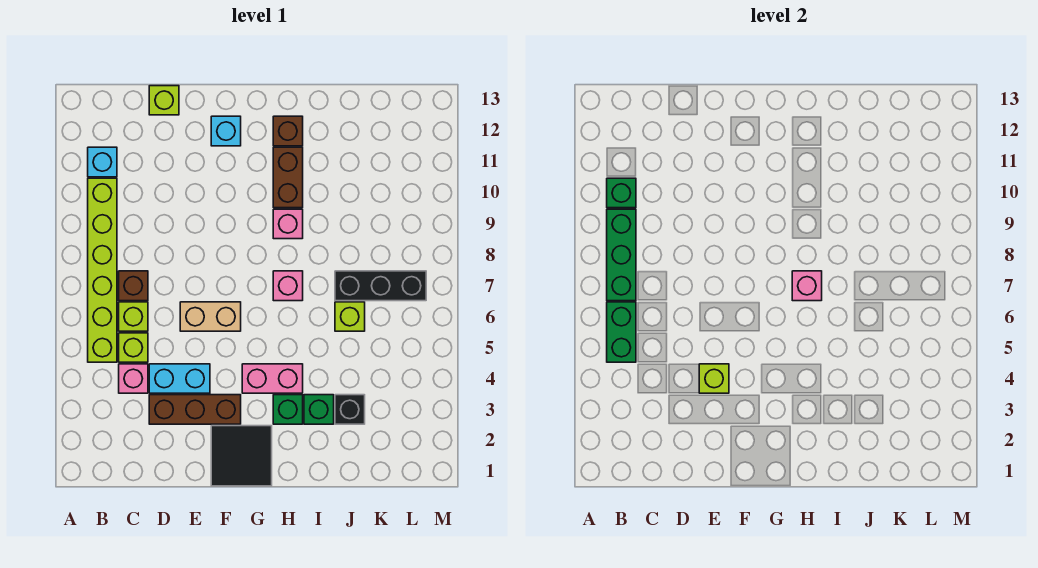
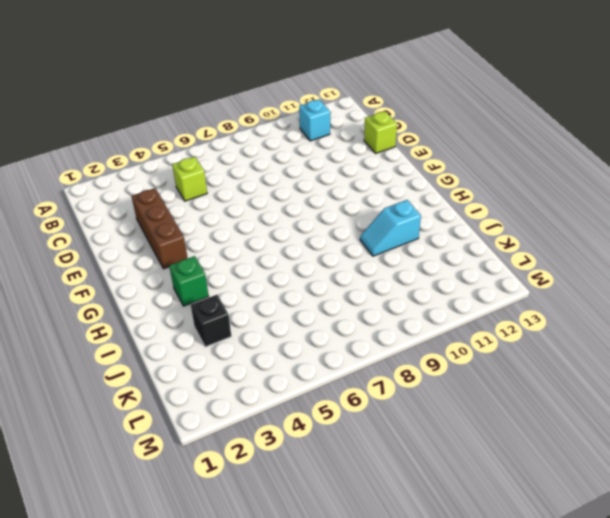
cyan 1x2 slope [360,200,421,256] -> none
none -> lime 1x6 brick [88,178,117,362]
none -> pink 1x1 brick [119,364,148,393]
none -> lime 1x1 brick [119,302,148,331]

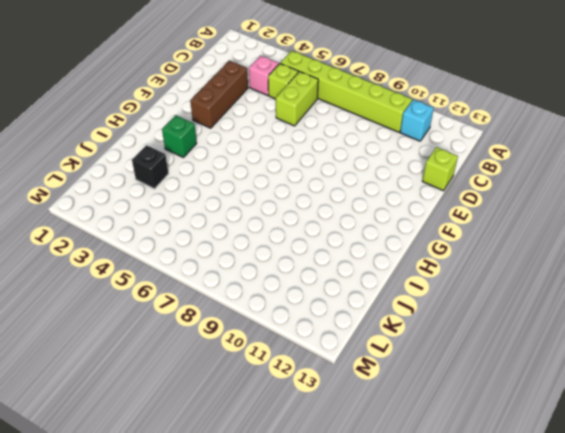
lime 1x2 brick [276,72,318,126] -> lime 1x1 brick [119,302,148,331]
none -> brown 1x1 brick [119,271,148,301]
none -> cyan 1x2 brick [149,364,210,393]
none -> tan 1x2 brick [180,302,241,331]

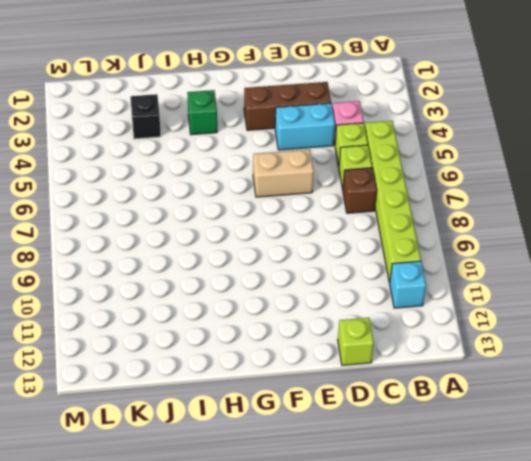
none -> black 2x2 tile [211,426,272,486]
none -> cyan 1x1 brick [211,116,241,146]
none -> pink 1x2 brick [242,364,303,393]

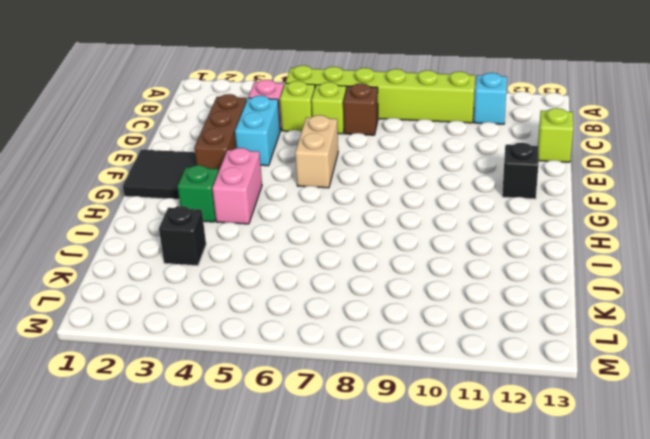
black 1x1 brick [502,142,539,199] -> cyan 1x1 brick [211,116,241,146]
none -> pink 1x1 brick [273,271,303,301]
none -> pink 1x1 brick [273,209,303,239]
none -> brown 1x2 brick [273,147,303,208]

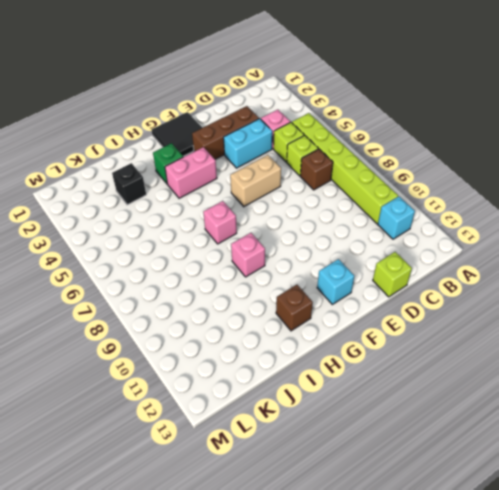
none -> brown 1x2 brick [273,147,303,208]
none -> green 1x1 brick [304,395,334,424]
none -> lime 1x1 brick [335,302,365,331]

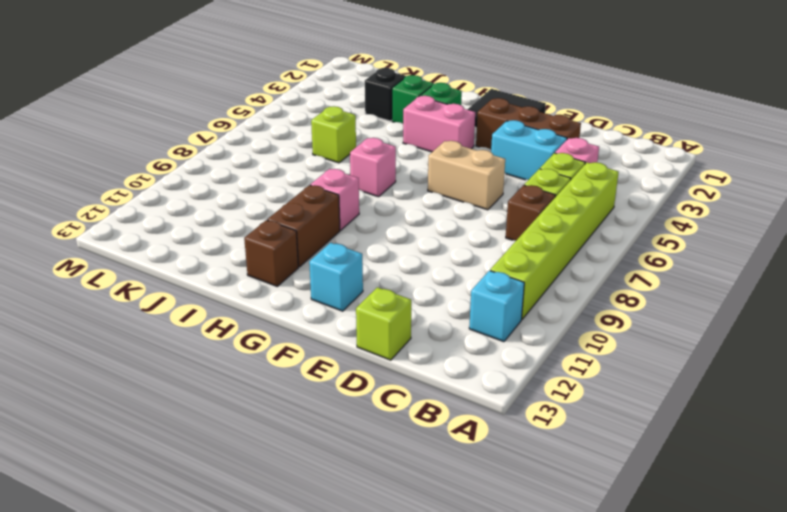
none -> black 1x3 brick [335,271,426,301]
none -> green 1x2 brick [607,302,636,362]
none -> green 1x3 brick [607,209,636,301]

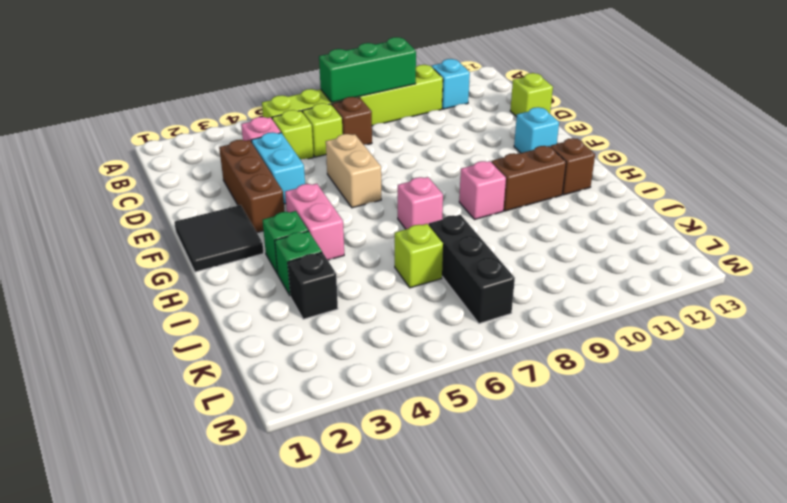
none -> green 1x2 brick [607,302,636,362]
none -> green 1x1 brick [607,178,636,208]
none -> lime 1x1 brick [699,364,729,393]

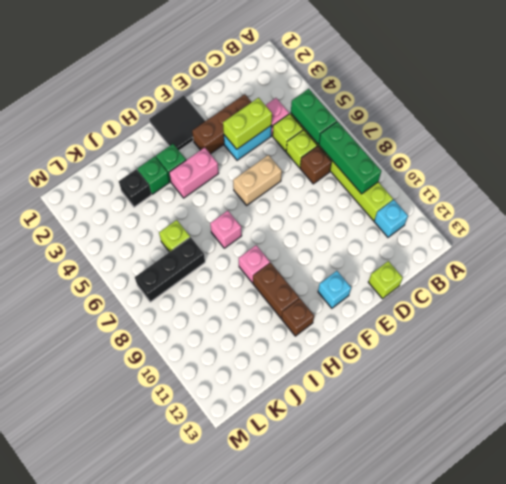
lime 1x2 brick [223,98,272,149] -> lime 1x1 brick [699,364,729,393]
none -> green 1x1 brick [607,178,636,208]
none -> pink 1x1 brick [792,271,822,301]

